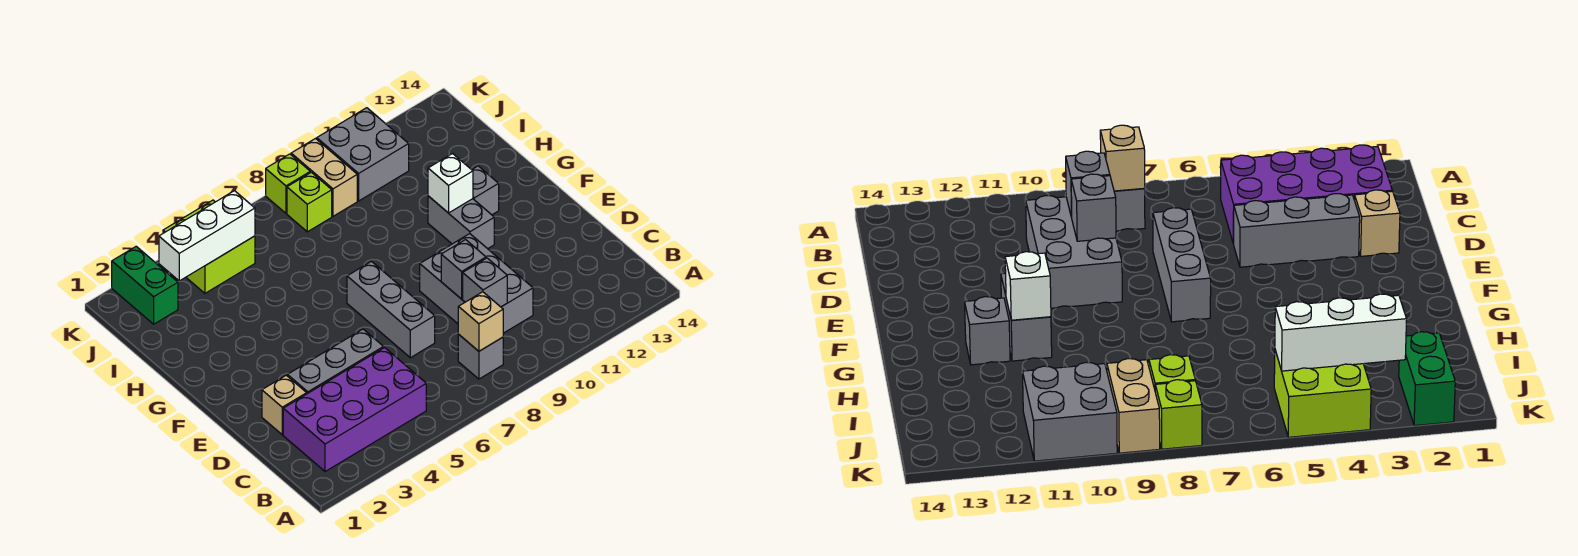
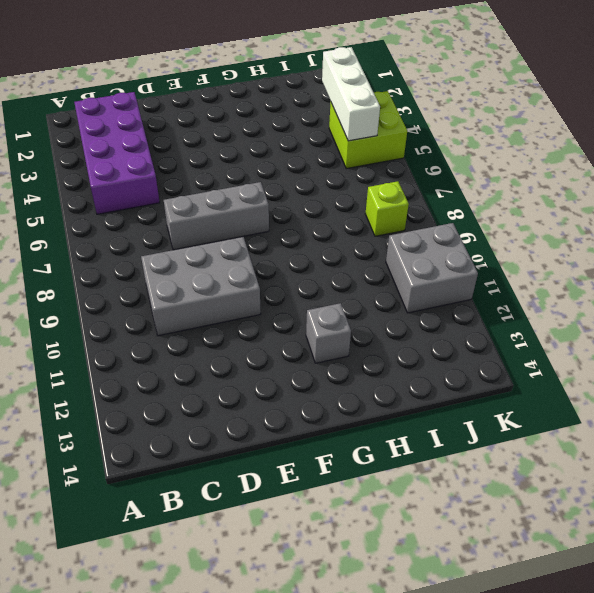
none -> grey 1x1 brick [458,335,503,379]
none -> tan 1x1 brick [262,375,307,435]
none -> grey 1x3 brick [287,329,384,394]

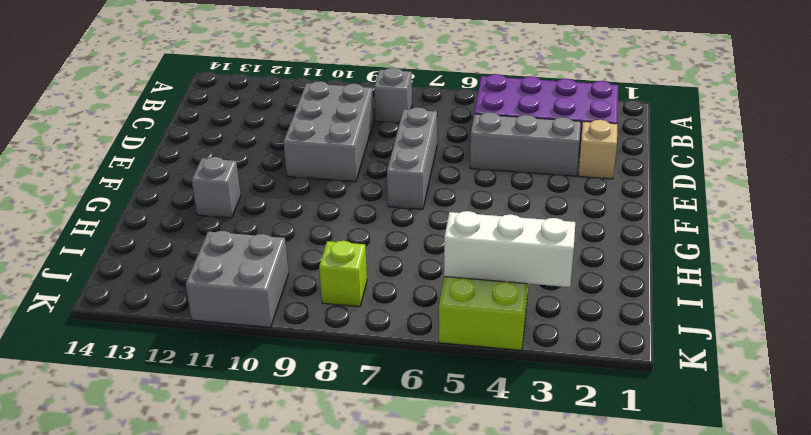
none -> grey 1x2 brick [428,196,494,249]
none -> green 1x2 brick [112,247,178,324]
none -> tan 1x2 brick [291,139,357,216]

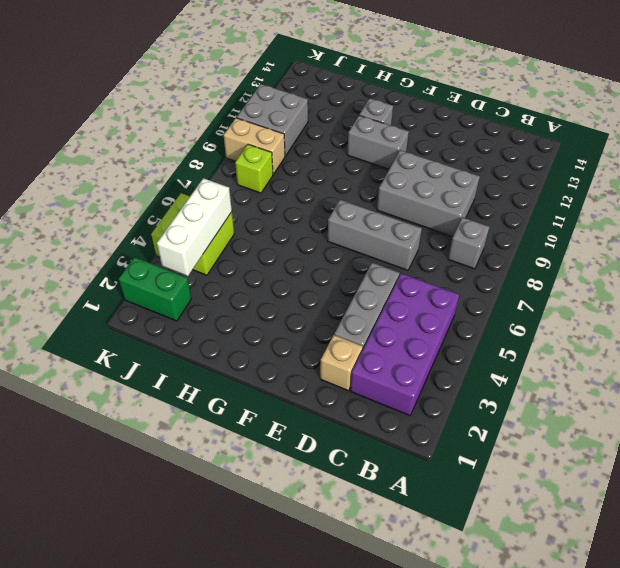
none -> lime 1x1 brick [266,154,310,213]
none -> tan 1x1 brick [458,292,503,351]
none -> grey 1x1 brick [463,258,507,307]

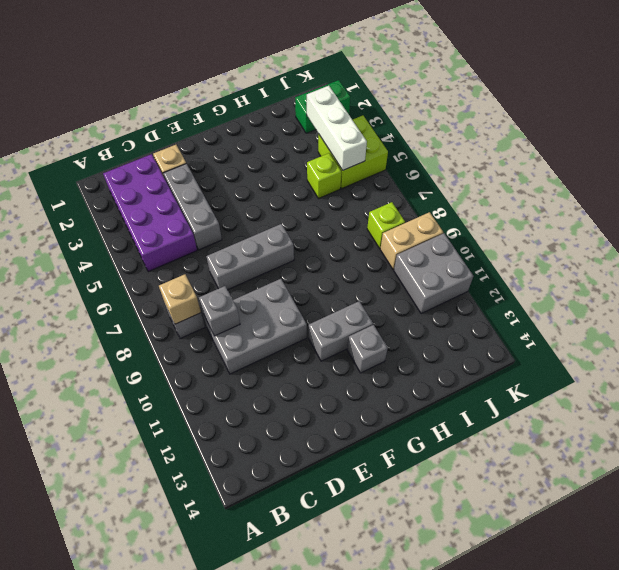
lime 1x1 brick [307,153,341,199] -> lime 1x1 brick moved to [266,154,310,213]
none -> grey 1x1 brick [441,240,486,299]
none -> white 1x1 brick [428,154,473,213]

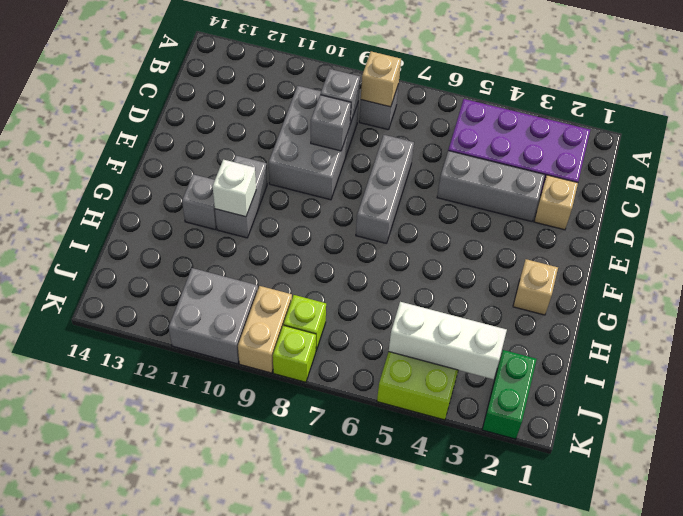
tan 1x1 brick [513,259,558,315] -> none

